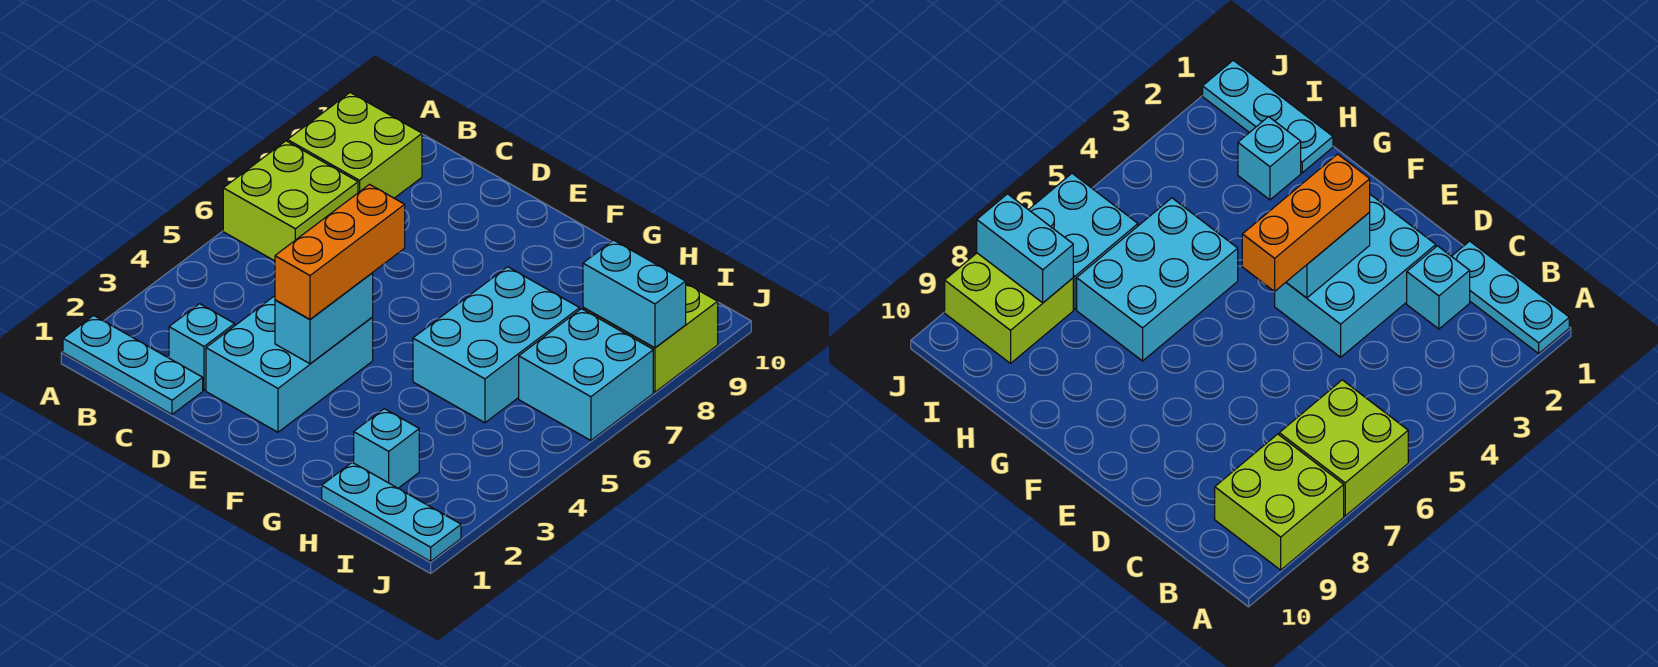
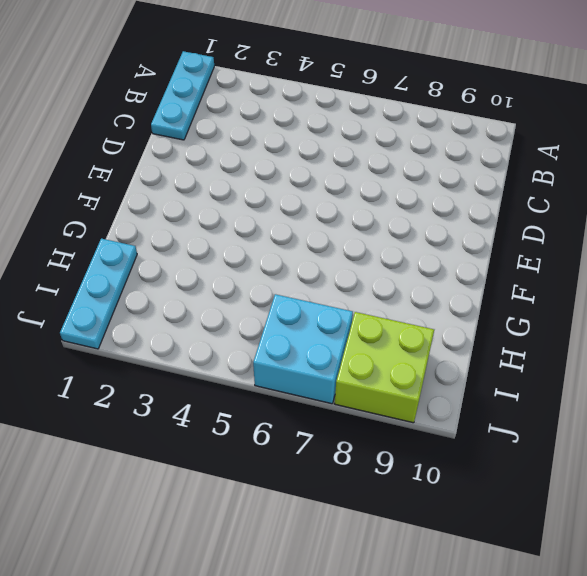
none -> lime 2x2 brick [223,141,358,261]
none -> lime 2x2 brick [287,93,422,198]
none -> cyan 1x1 brick [169,304,235,390]

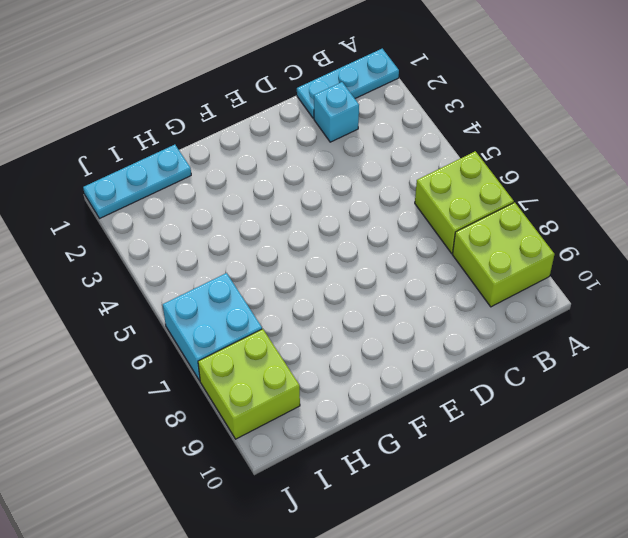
none -> cyan 2x3 brick [206,296,373,432]
none -> cyan 2x3 brick [413,267,580,423]
none -> cyan 1x1 brick [354,409,419,488]

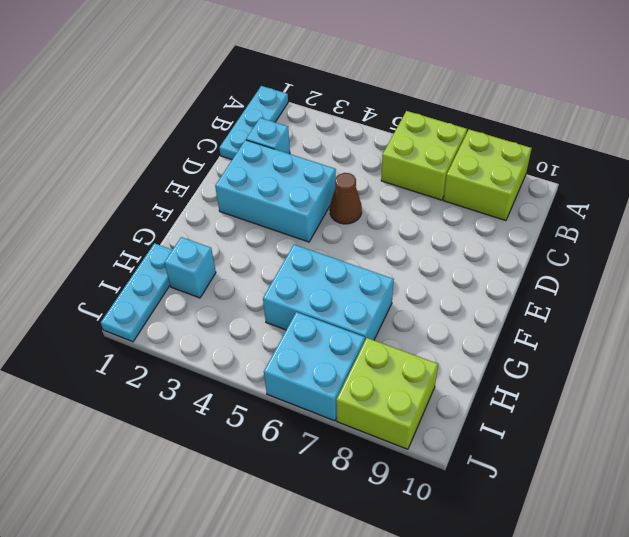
brown 1x1 cone [330,173,362,224] -> none
none -> cyan 1x2 brick [275,273,373,364]
none -> cyan 1x2 brick [583,240,686,348]
none -> orange 1x3 brick [275,184,405,319]

